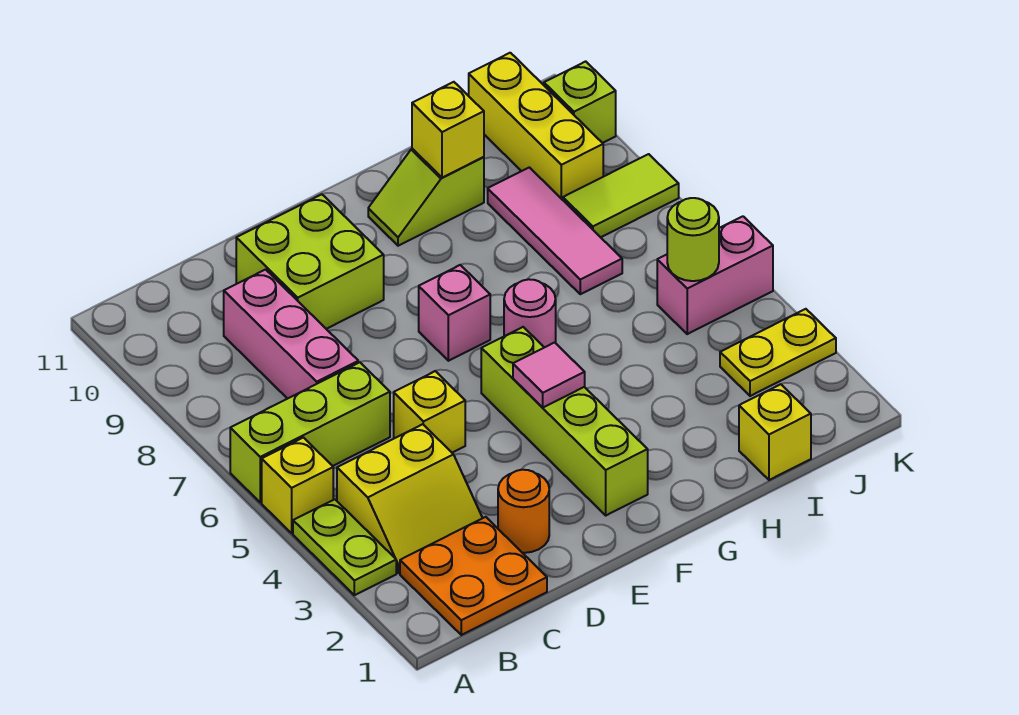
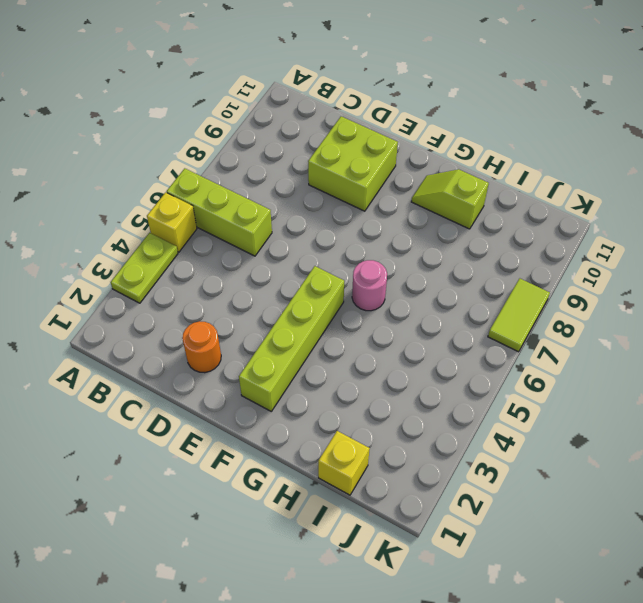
lime 1x2 tile [488,278,550,352] -> lime 1x2 tile turned to [563,154,679,237]
none -> orange 2x2 plate [400,517,547,635]
none -> yellow 2x2 slope [337,424,482,573]
none -> pink 1x3 brick [224,270,358,399]

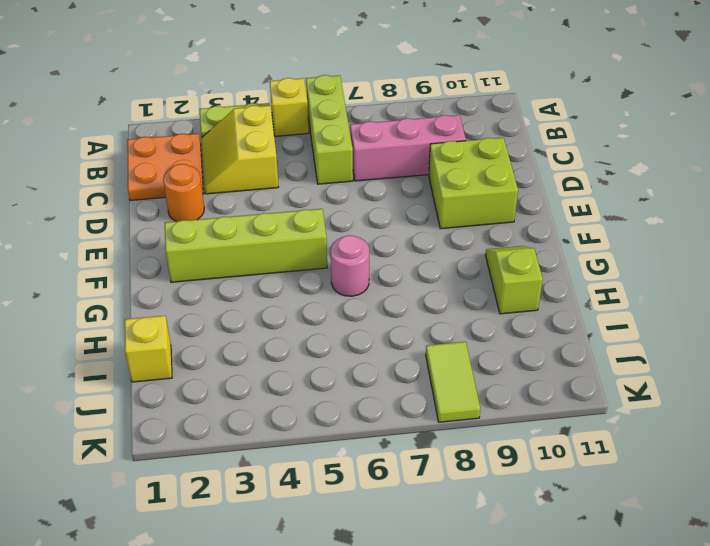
none -> yellow 1x1 brick [394,371,465,453]
none -> pink 1x1 brick [419,265,490,361]
none -> pink 1x3 tile [488,167,622,294]

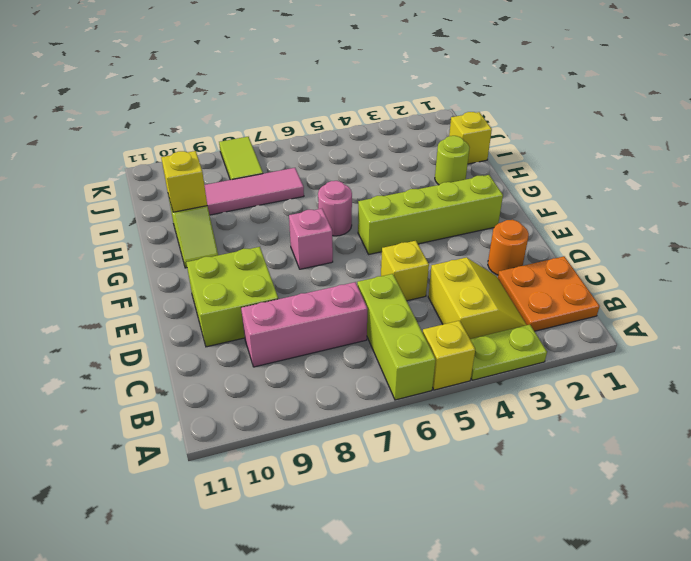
lime 1x1 round brick [435,136,470,185] -> lime 1x1 round brick moved to [667,198,719,281]
none -> yellow 1x2 plate [720,309,836,396]
none -> pink 1x2 brick [657,216,773,334]
none -> yellow 1x3 brick [469,53,603,200]

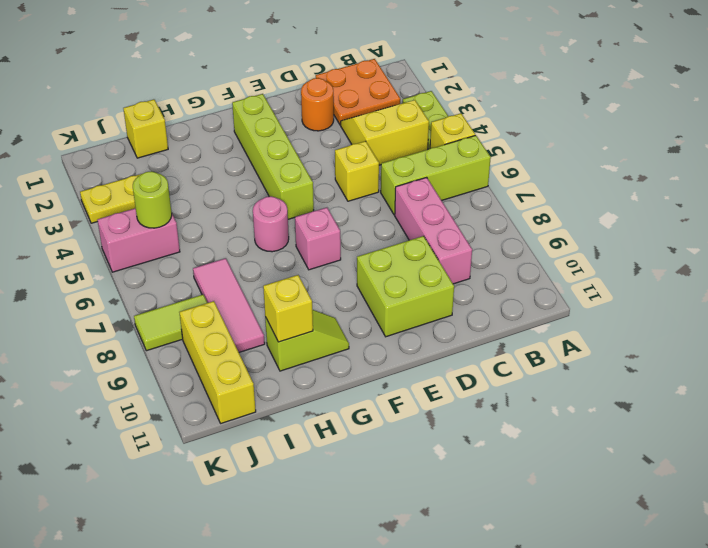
none -> lime 1x1 brick [544,61,616,143]
none -> pink 1x1 tile [513,342,585,407]

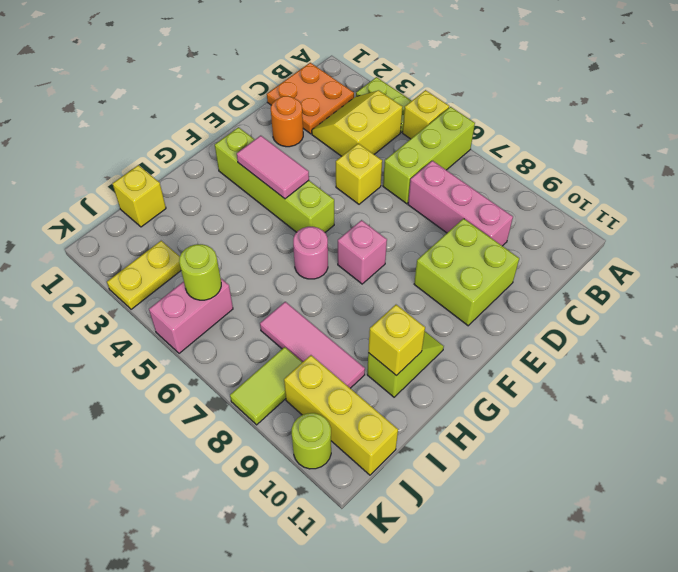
pink 1x2 tile [237,136,309,199] -> pink 1x1 tile [513,342,585,407]
lime 1x1 round brick [292,413,331,469] -> lime 1x1 brick [544,61,616,143]

